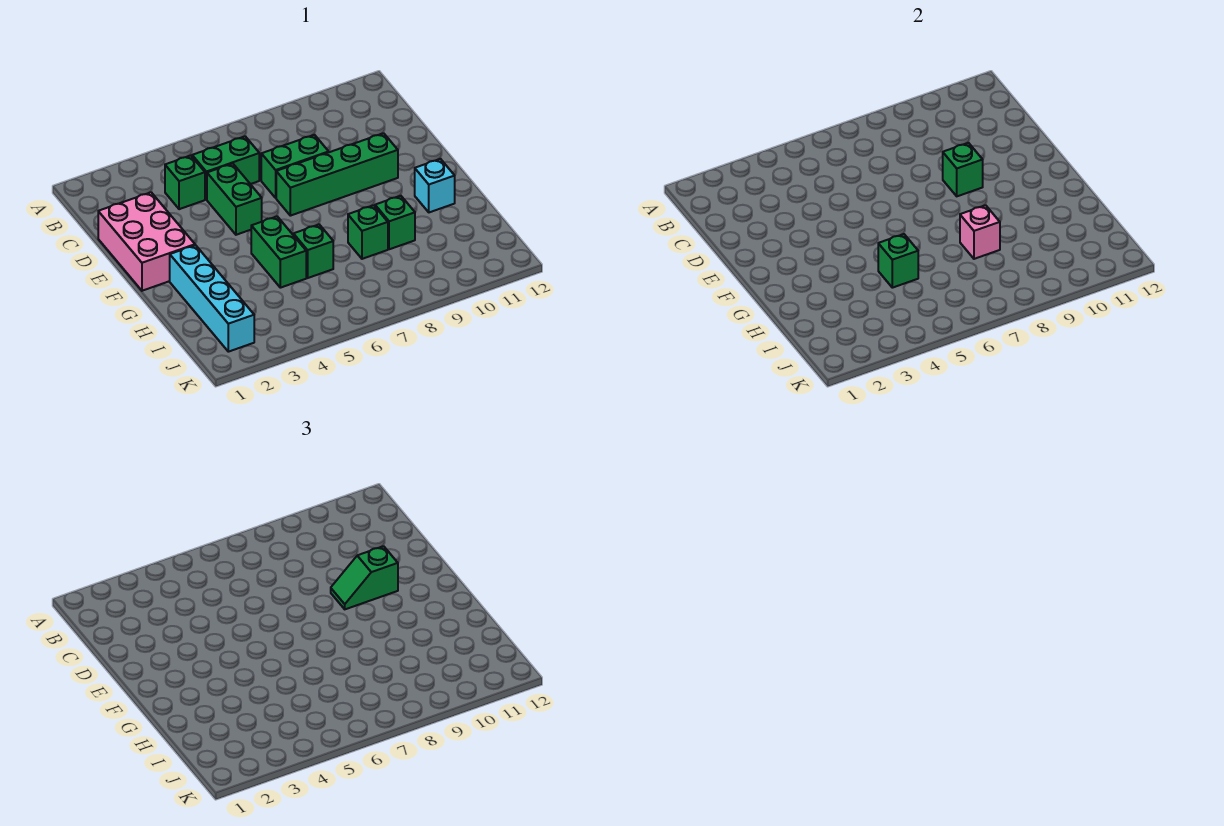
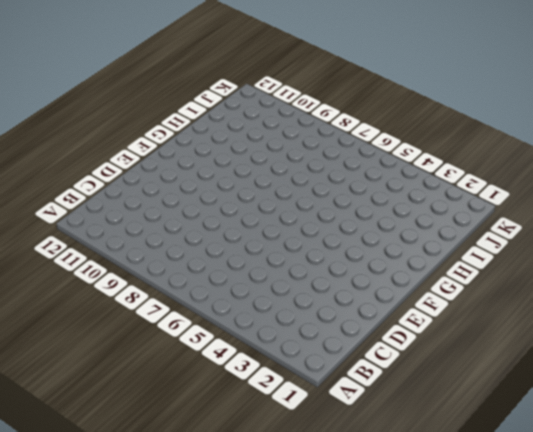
none -> green 1x1 brick [165,156,205,209]
none -> green 1x2 brick [192,136,259,200]
none -> pink 2x3 brick [98,192,195,291]

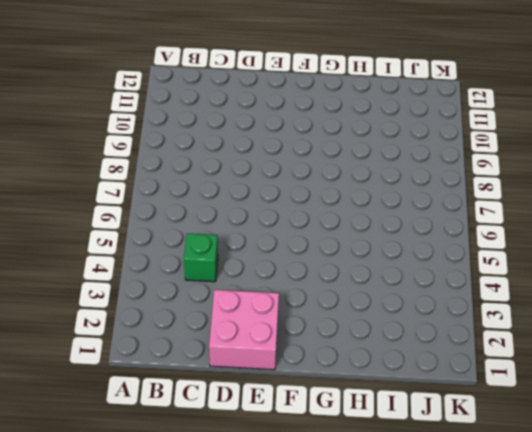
pink 2x2 brick [209,290,279,370] -> pink 2x3 brick [98,192,195,291]
none -> green 1x2 brick [192,136,259,200]
none -> green 1x2 brick [207,164,262,235]
none -> green 1x2 brick [261,135,329,198]

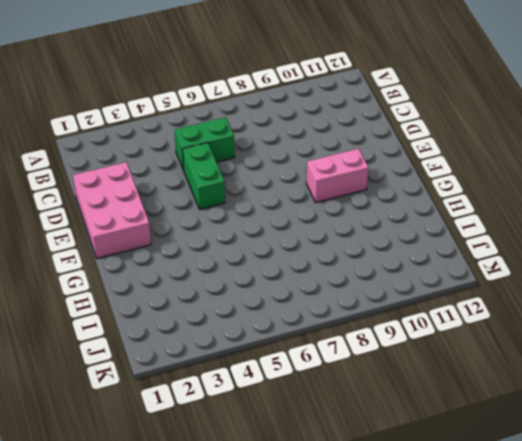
pink 1x2 brick [306,149,369,203] -> none
none -> green 1x1 brick [165,156,205,209]
none -> green 1x2 brick [261,135,329,198]
none -> green 1x4 brick [276,133,398,216]

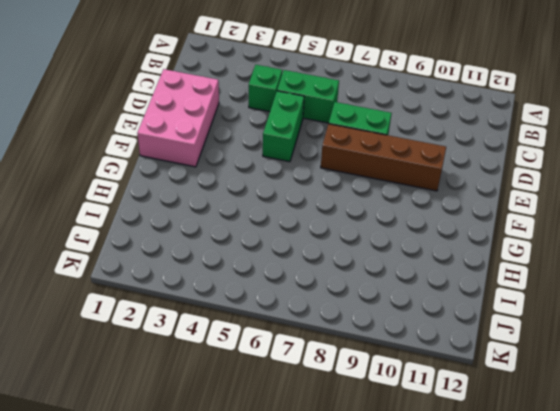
brown 1x4 brick [321,124,446,191] -> green 1x4 brick [276,133,398,216]
none -> cyan 1x4 brick [170,245,254,352]
none -> green 1x2 brick [251,217,306,288]
none -> cyan 1x1 brick [415,159,455,212]

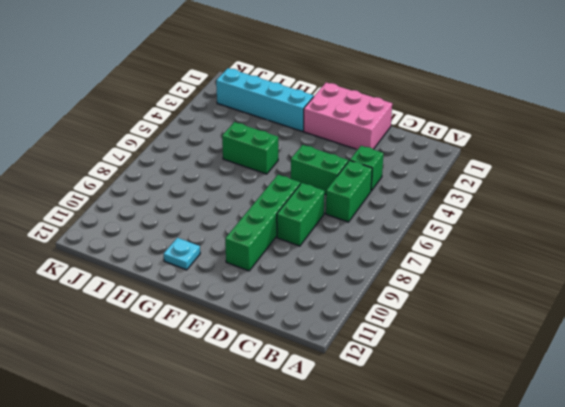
cyan 1x1 plate [164,238,200,270] -> cyan 1x1 brick [415,159,455,212]
none -> green 1x1 brick [293,225,333,278]
none -> green 1x1 brick [348,205,388,259]
none -> green 1x1 brick [375,196,415,249]

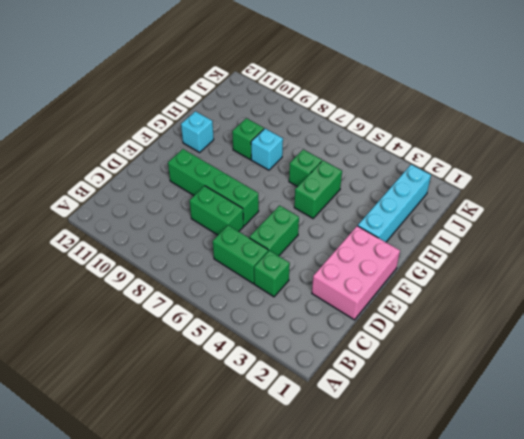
cyan 1x1 brick [251,129,283,170] -> green 1x1 brick [348,205,388,259]
none -> green 1x1 brick [943,143,983,196]
none -> green 1x1 brick [878,234,918,288]
none -> pink 1x1 brick [960,205,1000,259]

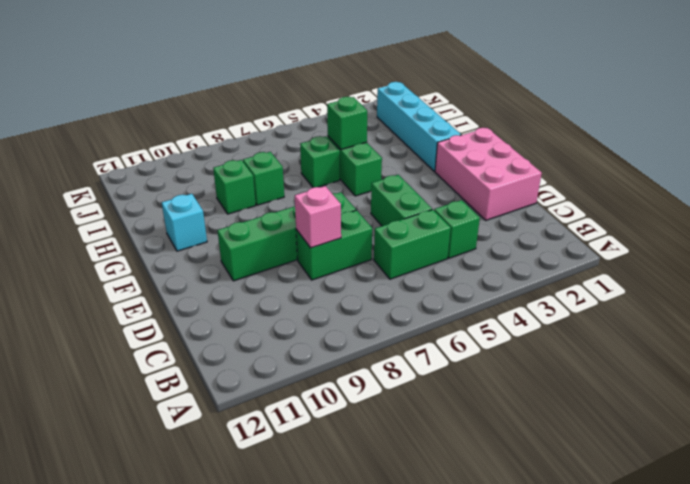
pink 1x1 brick [295,186,341,248] -> pink 1x1 brick moved to [960,205,1000,259]
none -> green 1x1 brick [943,143,983,196]
none -> green 1x2 slope [331,546,398,609]

